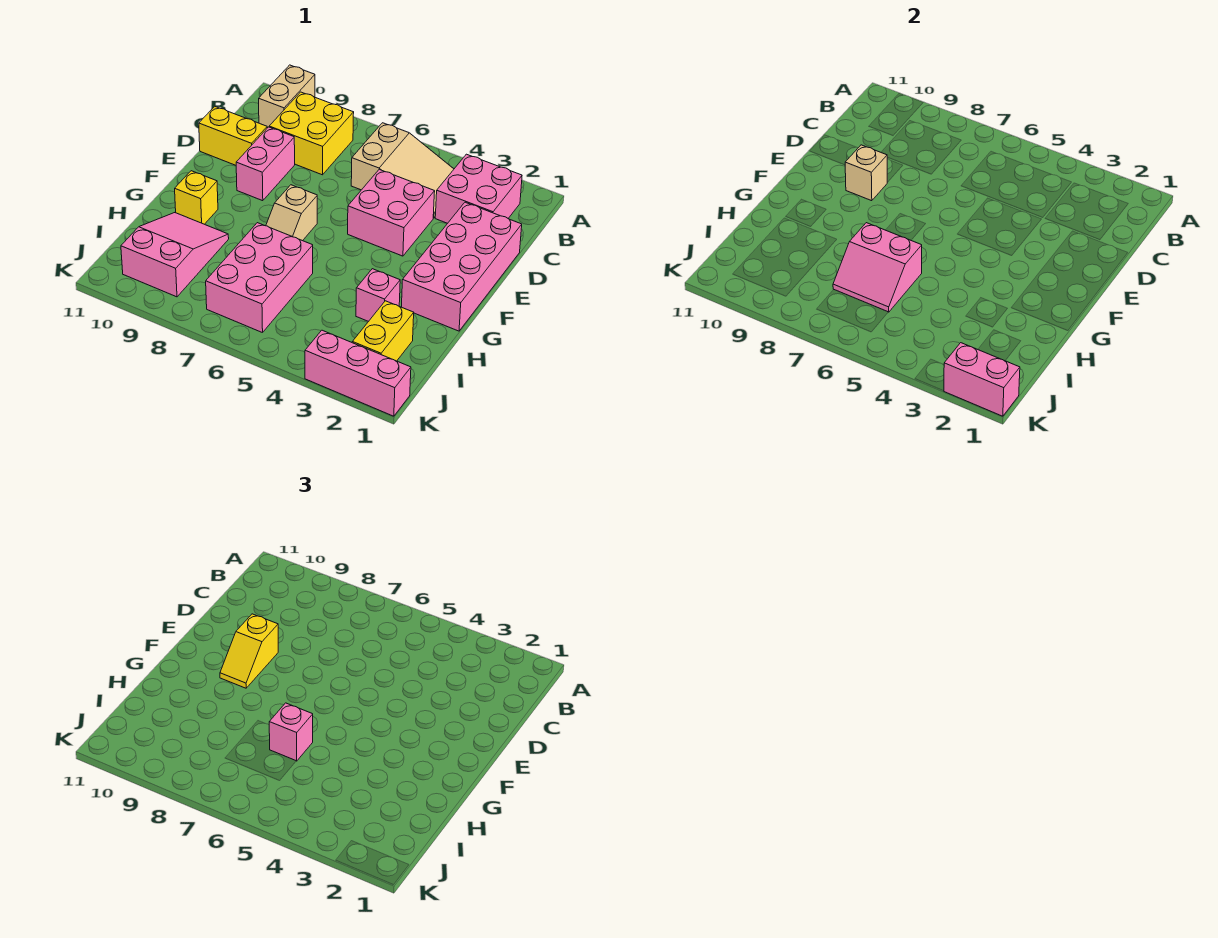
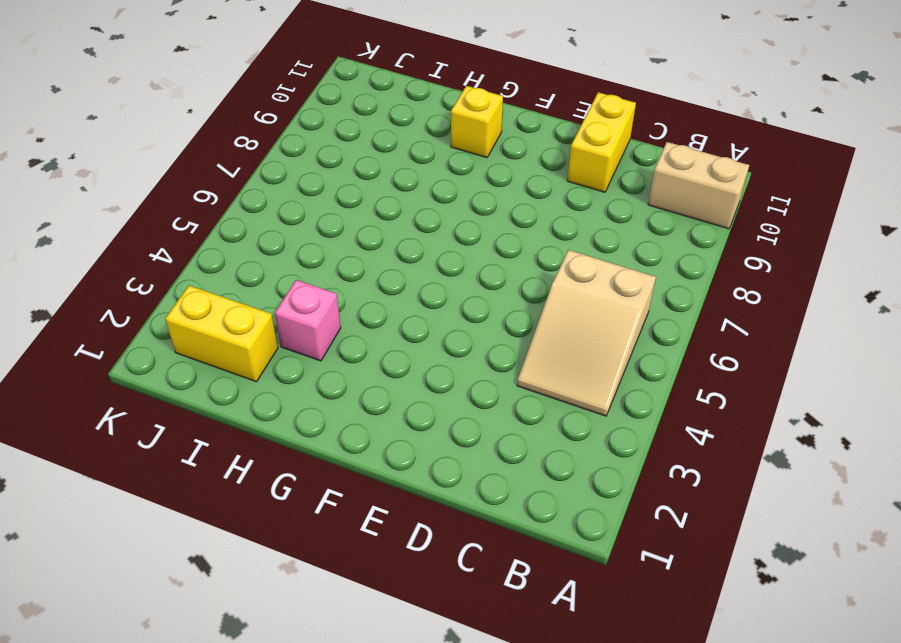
none -> pink 2x2 brick [435,154,522,223]
none -> yellow 2x2 brick [269,92,354,175]
none -> pink 2x4 brick [402,202,522,331]

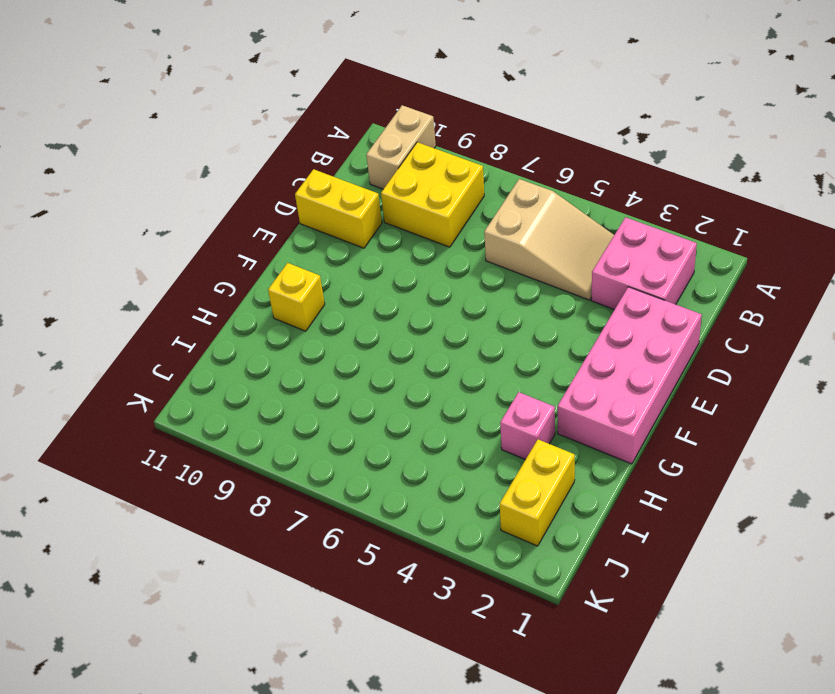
none -> pink 2x2 brick [348,169,435,256]
none -> pink 1x2 brick [236,127,295,201]
none -> tan 1x2 slope [266,185,317,241]

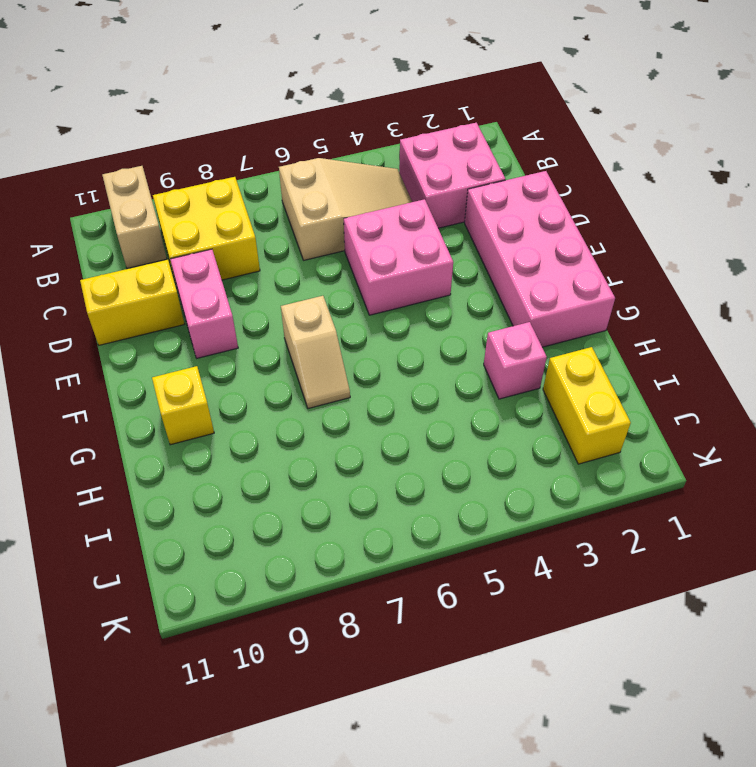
none -> pink 2x3 brick [206,223,313,333]
none -> pink 2x3 slope [121,213,229,297]
none -> pink 1x3 brick [305,330,411,416]

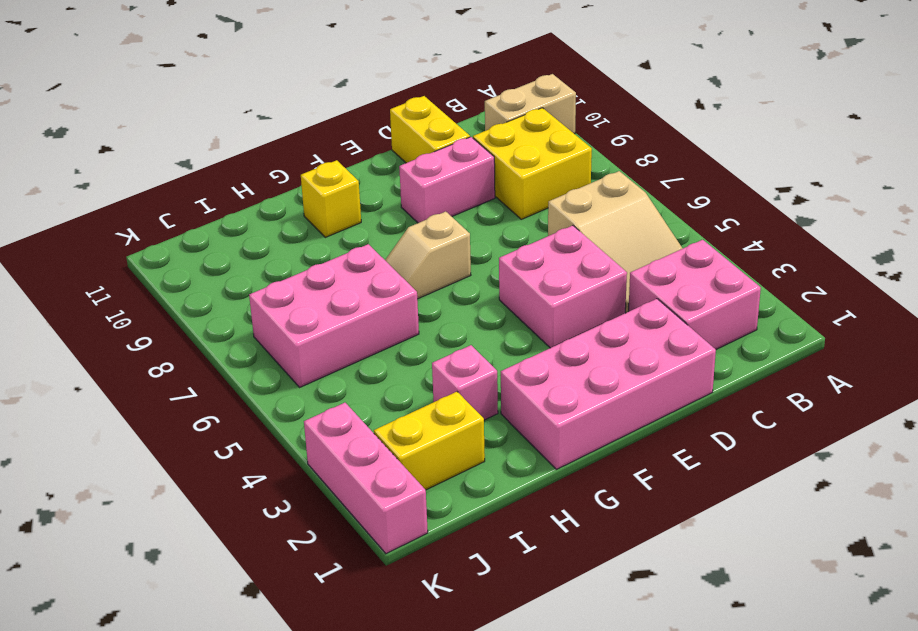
none -> pink 2x3 slope [121,213,229,297]
none -> tan 1x1 brick [845,145,887,201]
none -> pink 2x2 slope [833,223,922,312]

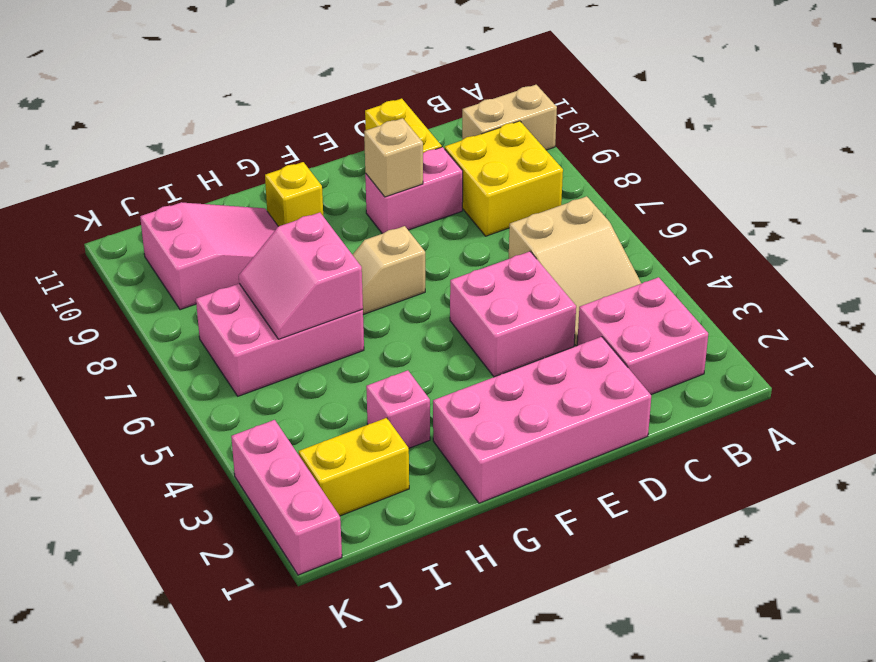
none -> pink 1x2 brick [944,343,1020,416]
none -> yellow 1x2 slope [220,614,278,688]
none -> pink 1x1 brick [269,703,313,761]

